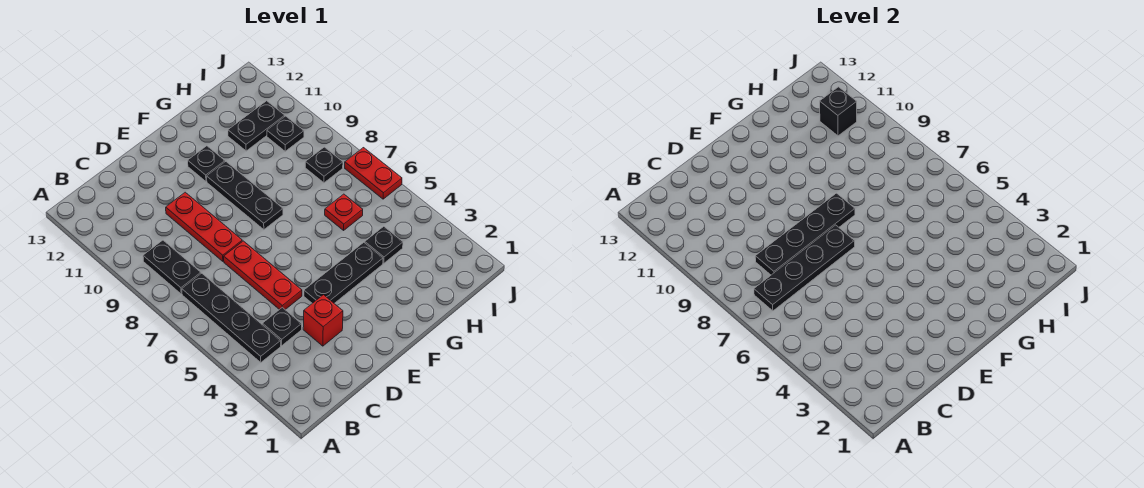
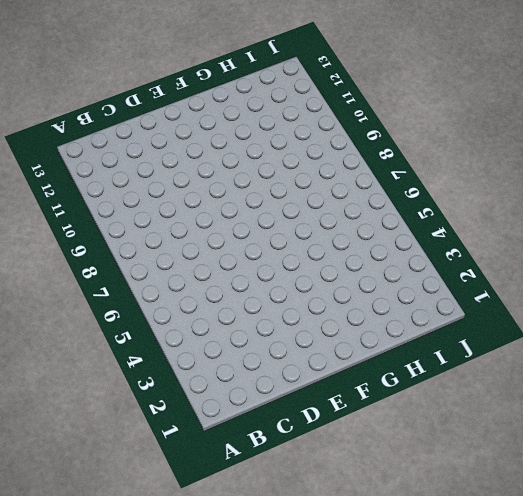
none -> black 1x4 plate [182,273,281,362]
none -> black 1x2 plate [143,240,201,294]
none -> black 1x1 plate [262,307,302,345]

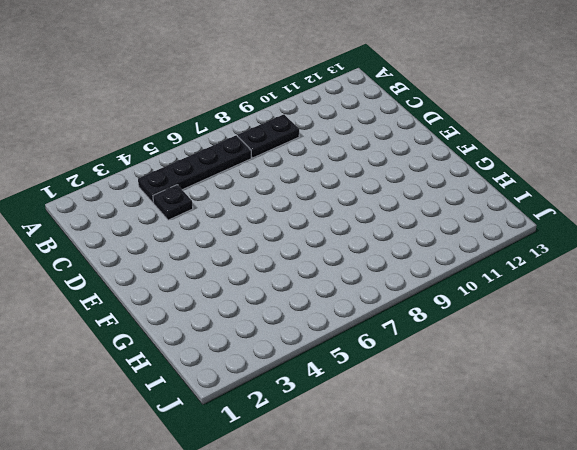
none -> red 1x1 brick [303,295,343,346]
none -> red 1x3 plate [224,241,302,310]
none -> red 1x3 plate [166,192,242,261]

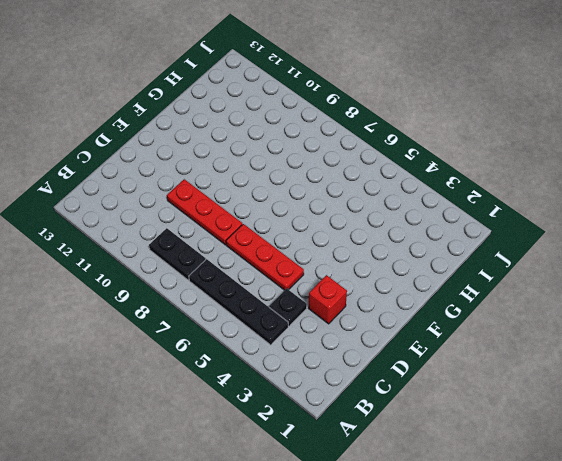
none -> black 1x3 plate [304,242,383,303]
none -> black 1x3 plate [207,162,283,230]
none -> black 1x1 plate [188,146,225,181]

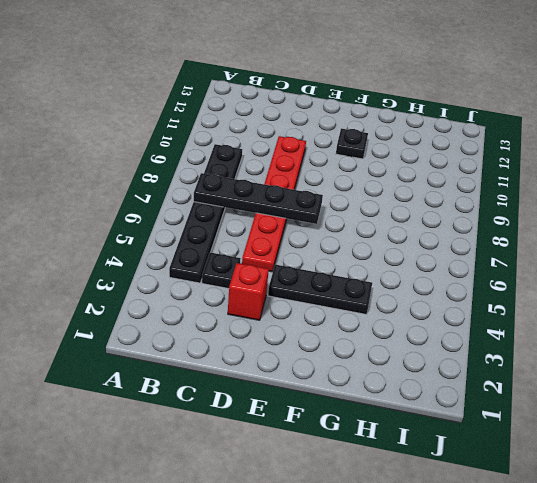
none -> black 1x3 plate [207,162,283,230]
none -> black 1x1 plate [365,226,403,263]
none -> red 1x1 plate [325,194,363,230]

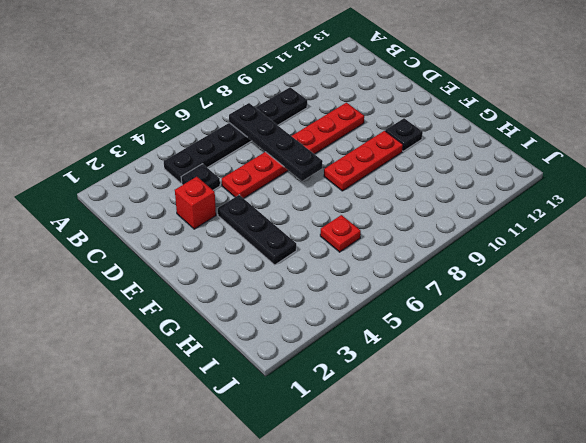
red 1x3 plate [324,131,403,191] -> black 1x3 plate [207,162,283,230]
none -> black 1x1 plate [365,226,403,263]
none -> black 1x2 plate [228,101,285,151]
none -> black 1x1 plate [305,147,343,183]

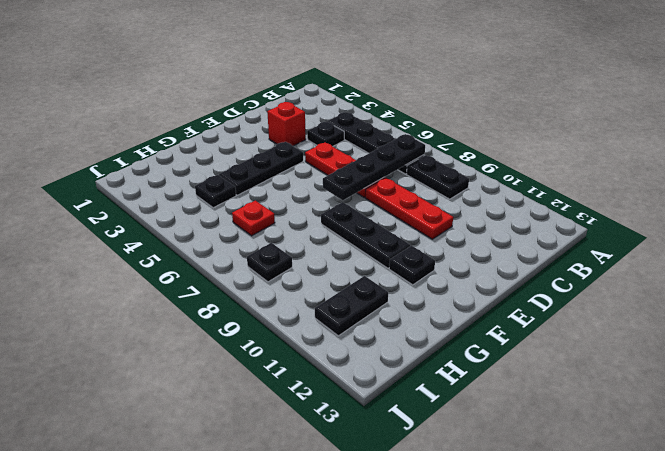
none -> black 1x1 plate [267,116,304,151]
none -> red 1x2 plate [345,148,402,199]
none -> black 1x4 plate [755,193,855,275]

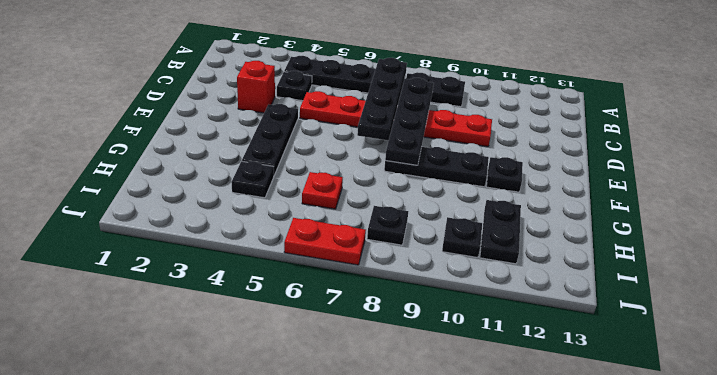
none -> black 1x1 brick [820,87,857,136]

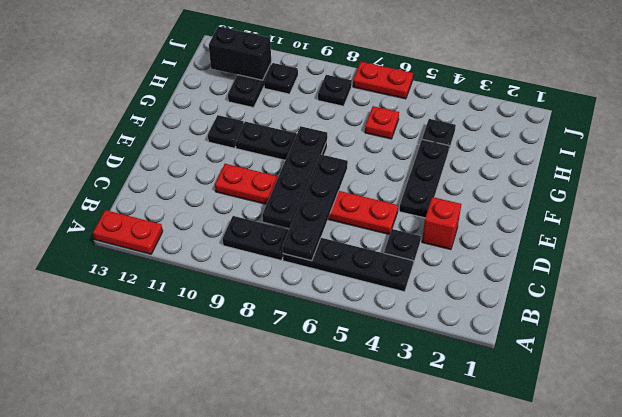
red 1x2 plate [93,210,163,254] -> none
black 1x2 brick [209,27,271,80] -> black 1x1 brick [820,87,857,136]

